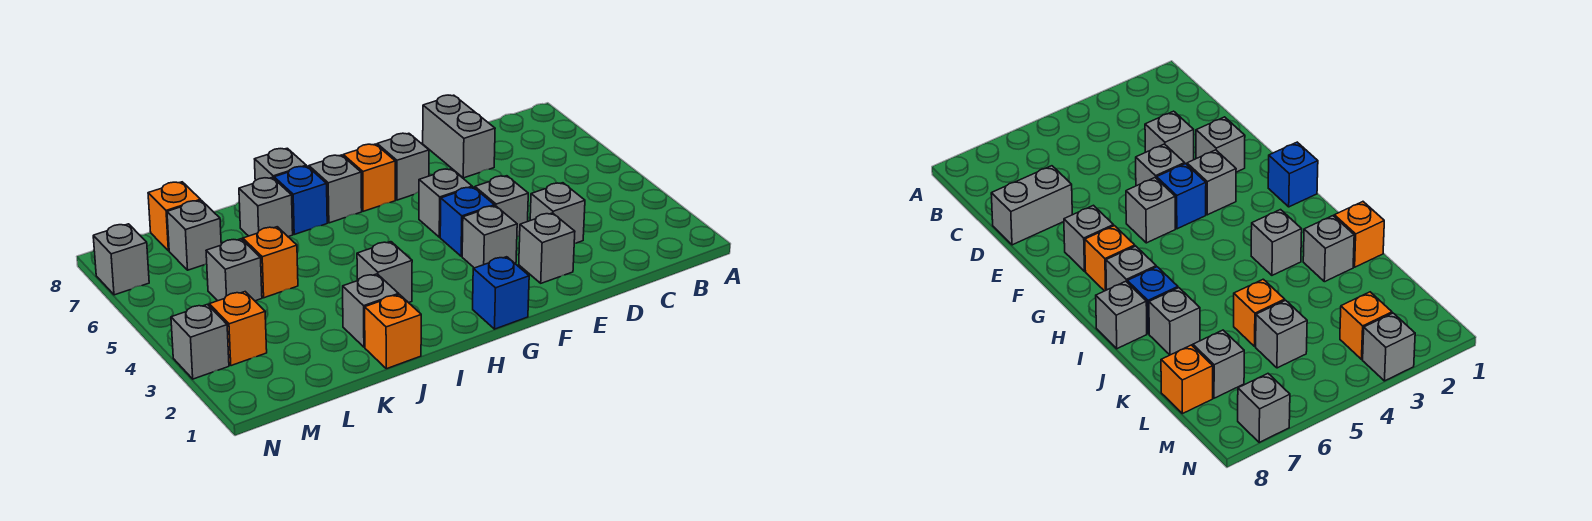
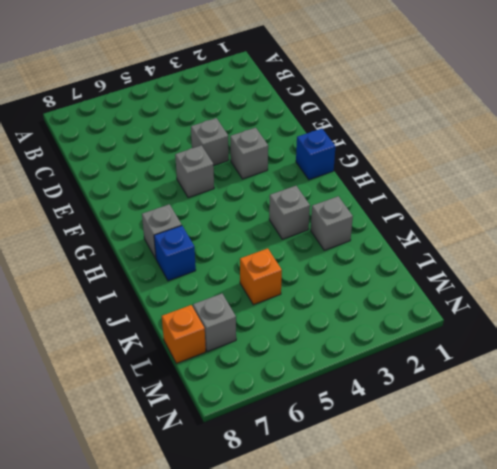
none -> grey 1x1 brick [530,183,585,244]
none -> grey 1x2 brick [423,95,495,178]
none -> grey 1x1 brick [519,213,575,283]

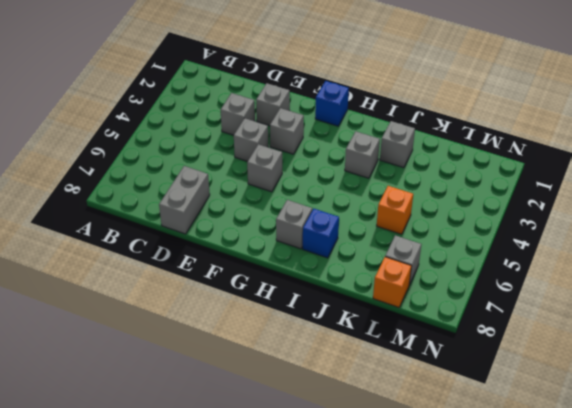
none -> blue 1x1 brick [440,187,495,256]
none -> grey 1x1 brick [377,133,429,200]
none -> orange 1x1 brick [343,144,395,211]

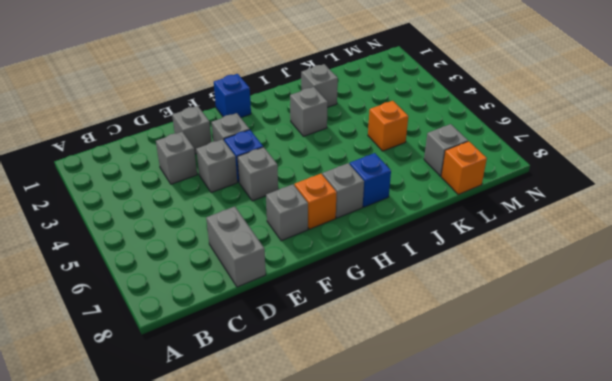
none -> grey 1x1 brick [255,148,306,180]
none -> orange 1x1 brick [365,295,421,369]
none -> grey 1x1 brick [239,177,293,237]

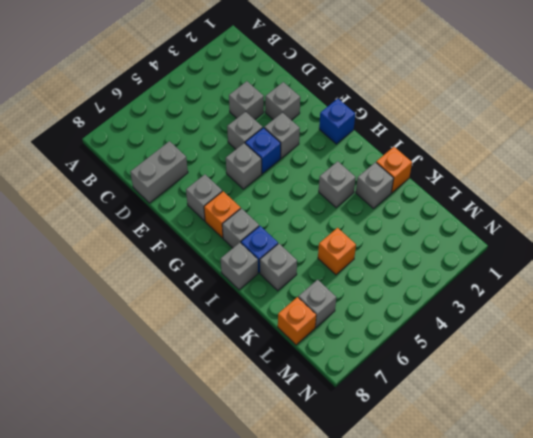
none -> grey 1x1 brick [206,239,262,301]
none -> orange 1x1 brick [209,292,267,366]
none -> grey 1x1 brick [171,304,229,379]

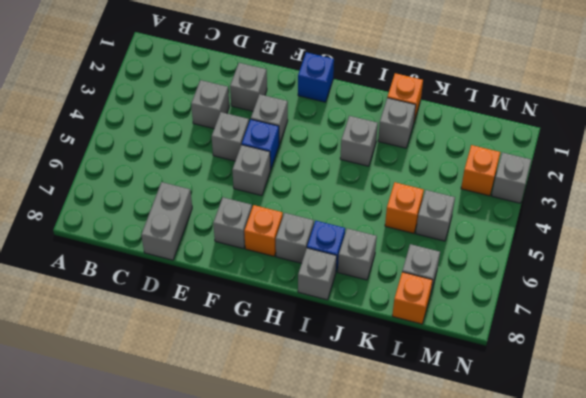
none -> grey 1x1 brick [93,224,149,295]

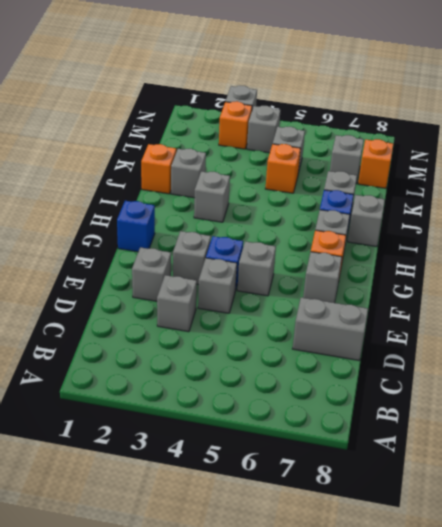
grey 1x1 brick [247,106,281,153] -> grey 1x1 brick moved to [93,224,149,295]

